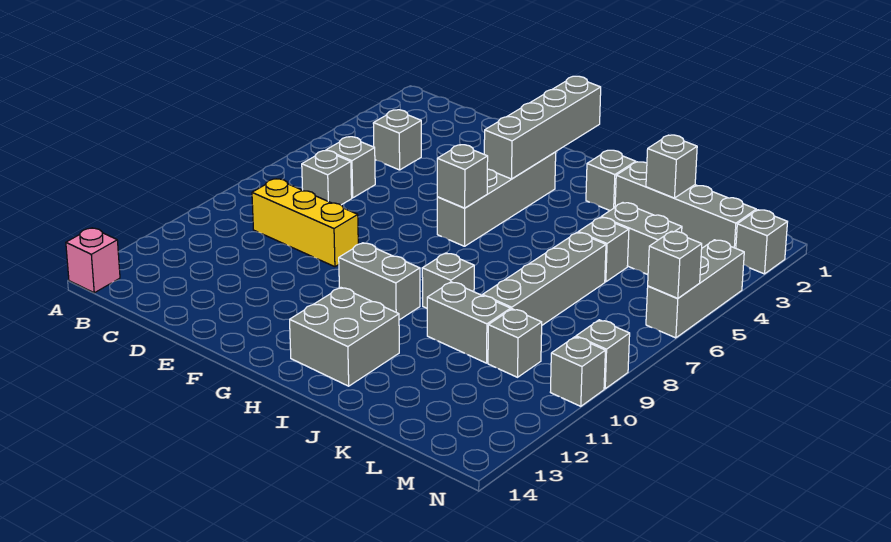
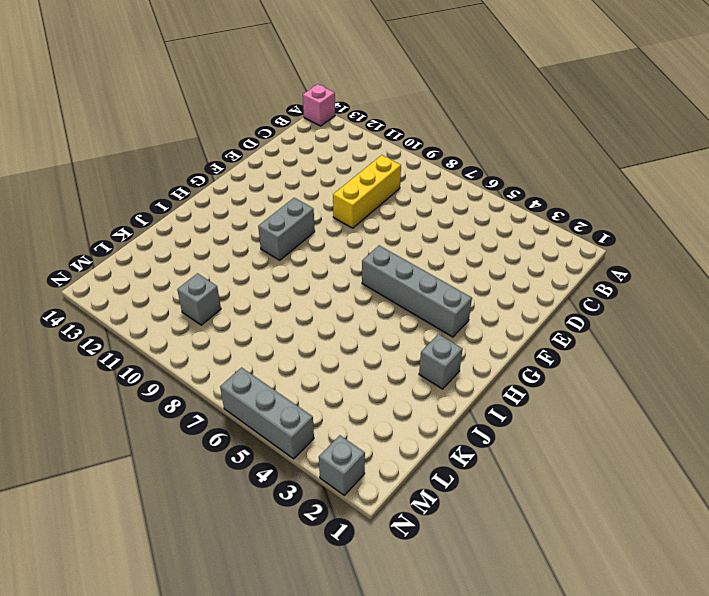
none -> grey 1x1 brick [373,110,421,170]
none -> grey 1x1 brick [326,137,375,198]
none -> grey 1x1 brick [302,151,352,205]

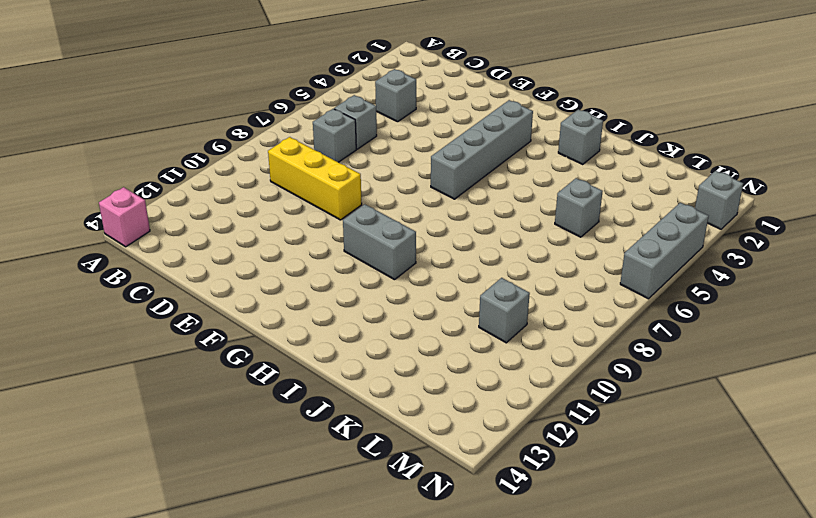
none -> grey 2x2 brick [290,288,399,386]
none -> grey 1x1 brick [422,253,474,308]
none -> grey 1x4 brick [615,162,756,248]

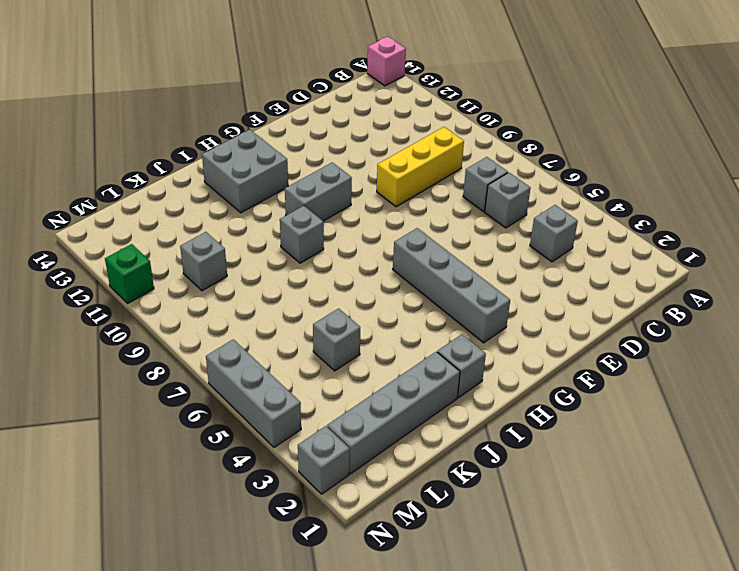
green 1x1 brick [105,244,154,303] -> none
none -> grey 1x2 brick [427,282,511,363]
none -> grey 1x2 brick [601,203,682,275]
none -> grey 1x4 brick [483,232,606,325]

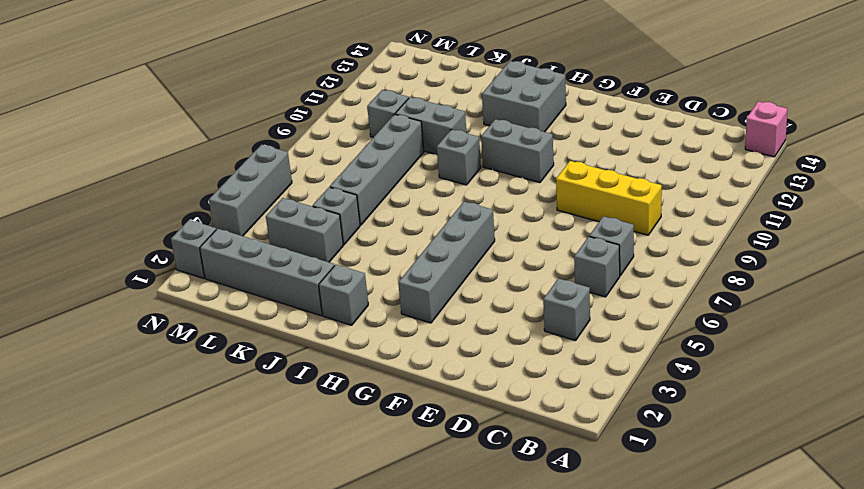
none -> grey 1x1 brick [576,320,630,389]
none -> grey 1x1 brick [551,337,605,406]
none -> grey 1x4 brick [484,76,601,179]

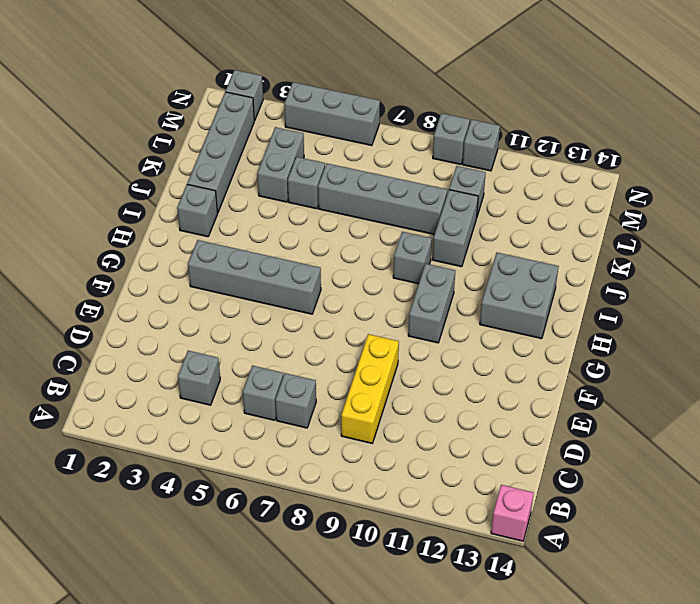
none -> grey 1x4 brick [484,76,601,179]
none -> grey 1x1 brick [437,145,488,208]
none -> grey 1x1 brick [646,135,697,198]

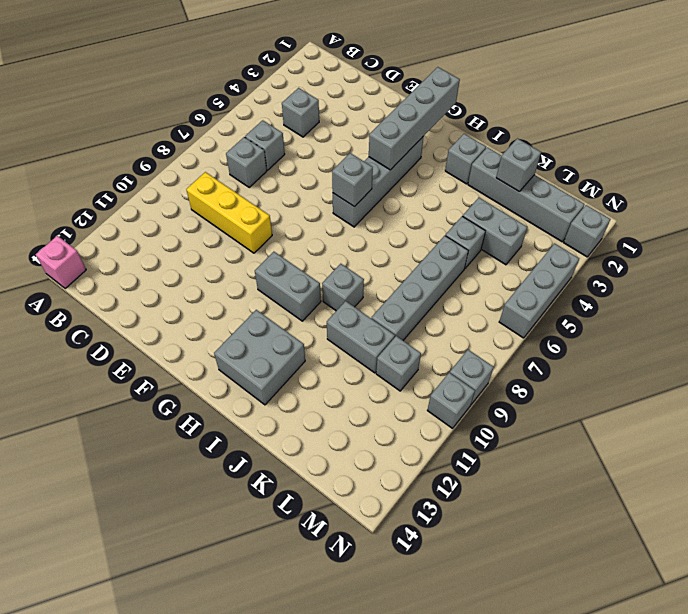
none -> grey 1x1 brick [648,231,702,299]

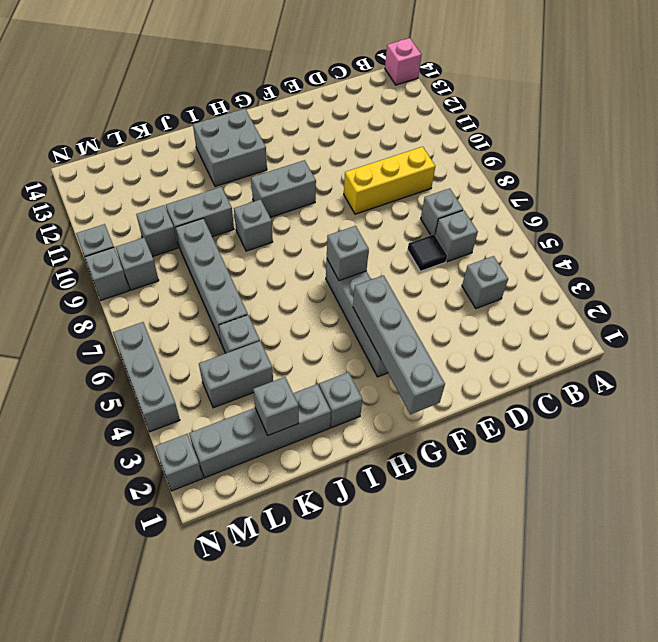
black 1x1 tile [408,234,447,271] -> none
grey 1x1 brick [116,238,159,290] -> grey 1x1 brick moved to [648,231,702,299]

